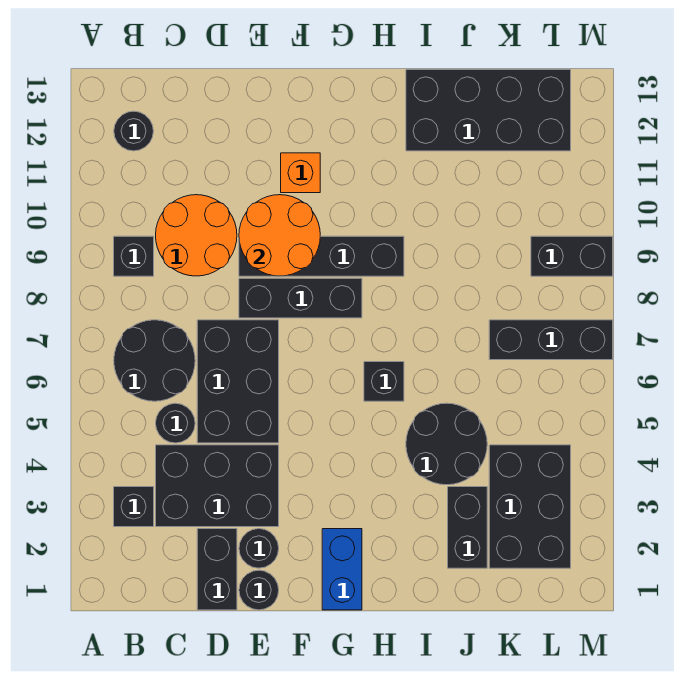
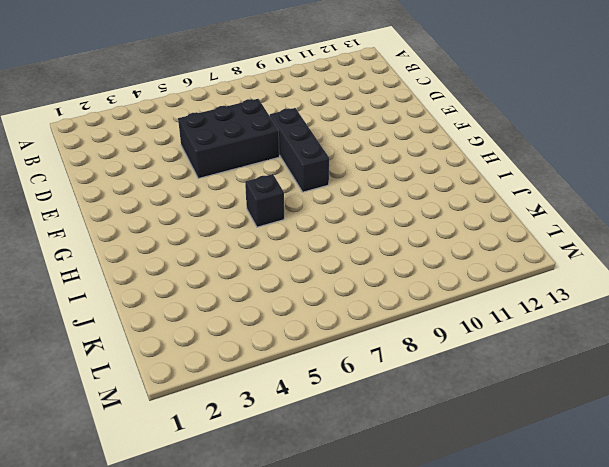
none -> black 1x1 brick [114,487,154,527]
none -> black 2x2 round brick [114,320,195,401]
none -> black 1x1 brick [114,236,154,276]

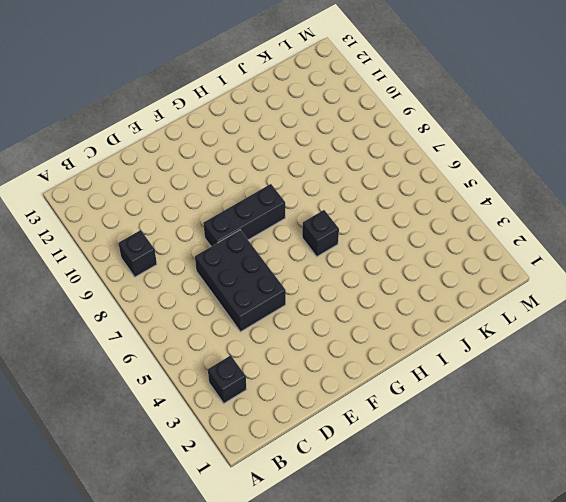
none -> black 2x2 round brick [114,320,195,401]
none -> black 1x1 round brick [114,111,153,151]
none -> black 2x3 brick [156,445,279,527]

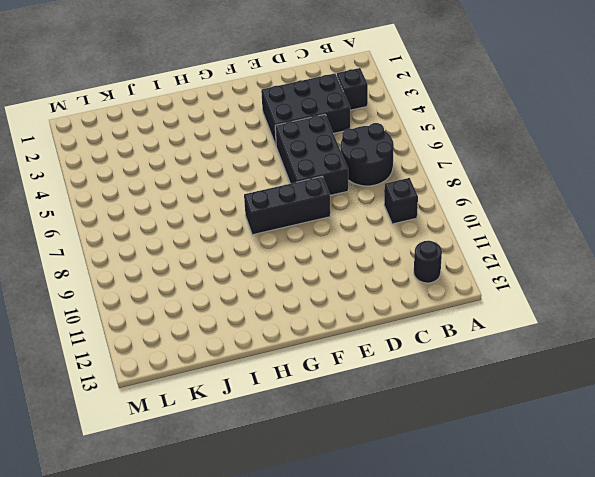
none -> black 1x1 round brick [156,403,195,443]
none -> orange 2x2 round brick [156,195,237,276]
none -> black 1x2 brick [197,529,237,610]

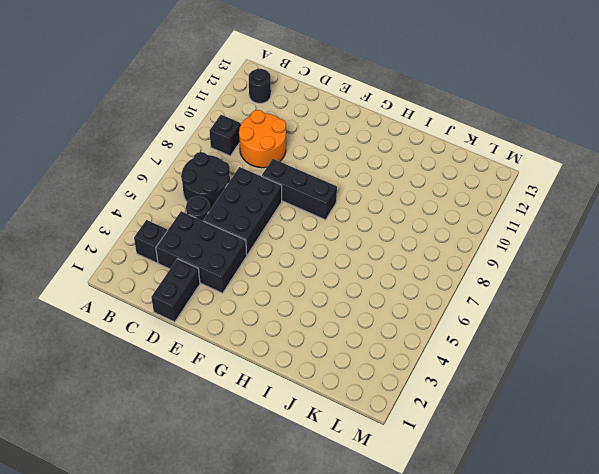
none -> black 1x1 round brick [239,570,279,610]
none -> black 1x1 round brick [239,529,279,568]
none -> black 1x4 brick [239,236,404,276]

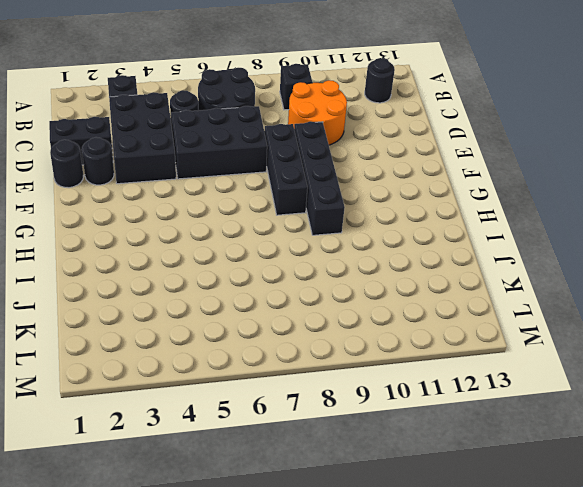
none -> orange 1x1 brick [281,153,320,193]
none -> blue 1x2 brick [322,529,362,610]
none -> black 1x1 brick [364,362,404,401]

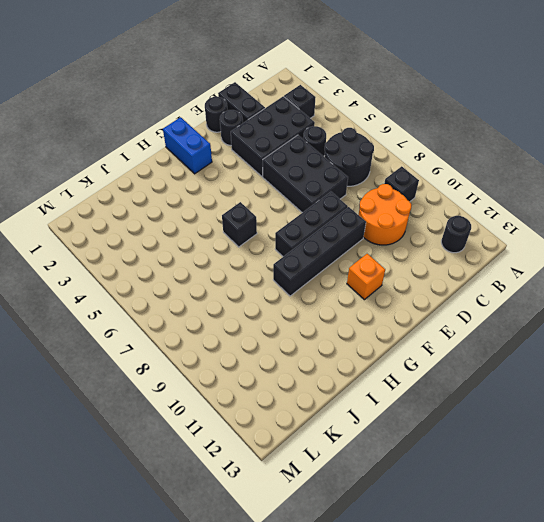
none -> black 2x2 round brick [406,403,487,485]
none -> black 2x4 brick [406,70,571,151]
none -> black 1x2 brick [448,487,487,568]

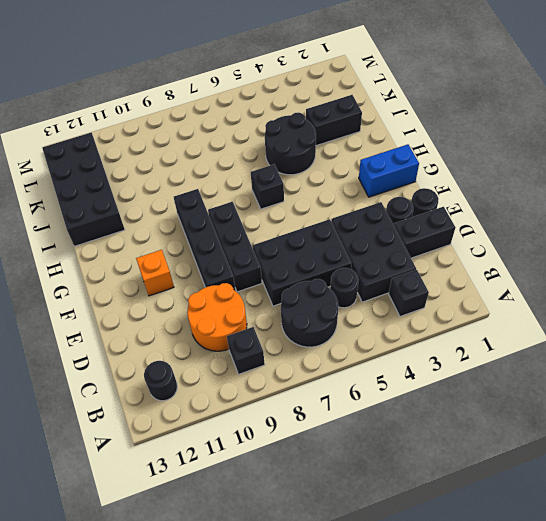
none -> black 2x3 brick [489,445,571,568]
none -> black 1x3 brick [489,320,613,360]
none -> black 1x2 brick [531,236,613,276]

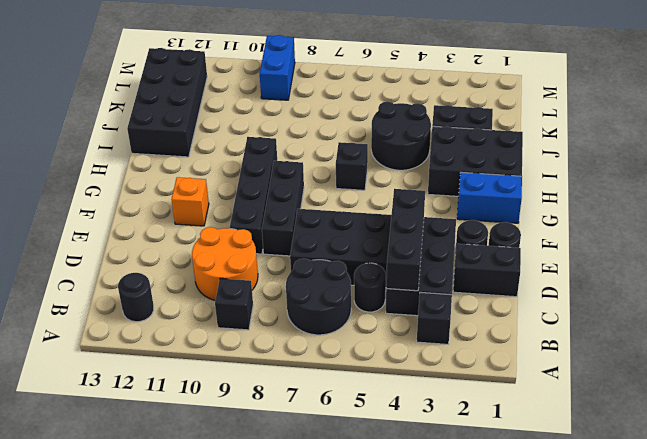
black 1x3 brick [386,189,425,291] -> black 1x3 brick moved to [489,320,613,360]
black 2x3 brick [428,126,523,196] -> black 2x3 brick moved to [489,445,571,568]
blue 1x2 brick [260,35,295,100] -> black 1x2 brick [531,236,613,276]
none -> orange 2x2 round brick [239,195,320,276]

